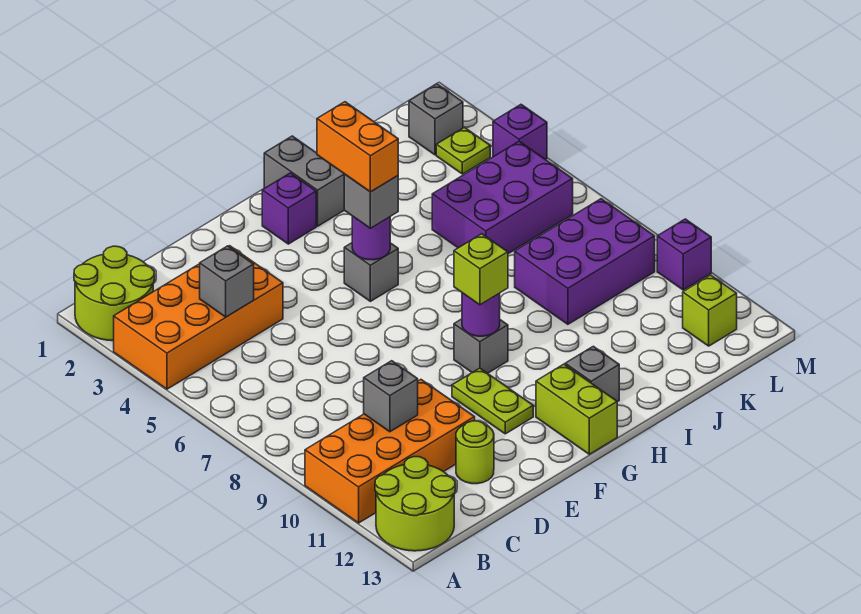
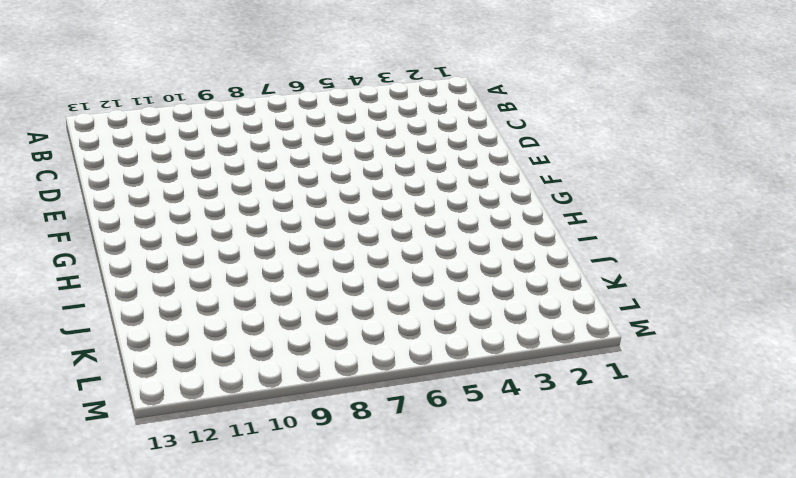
none -> lime 2x2 round brick [74,246,154,341]
none -> orange 2x4 brick [114,246,283,389]
none -> orange 2x4 brick [305,380,475,523]

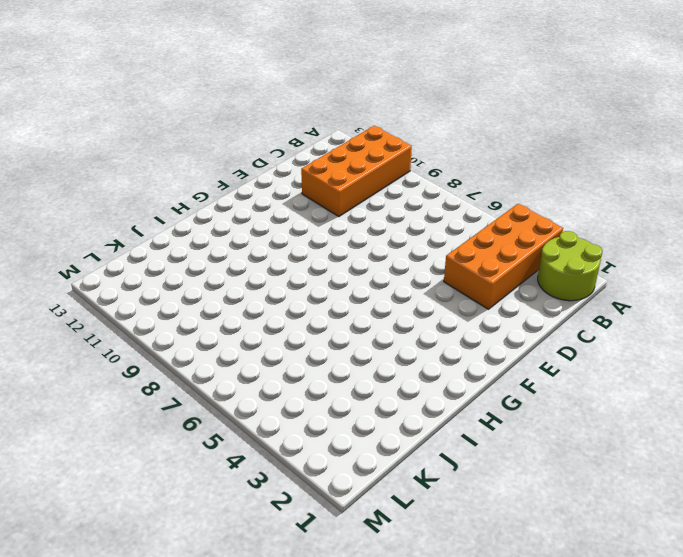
none -> lime 2x2 round brick [375,457,455,551]
none -> lime 1x1 round brick [456,421,494,484]
none -> lime 1x2 plate [452,368,533,434]

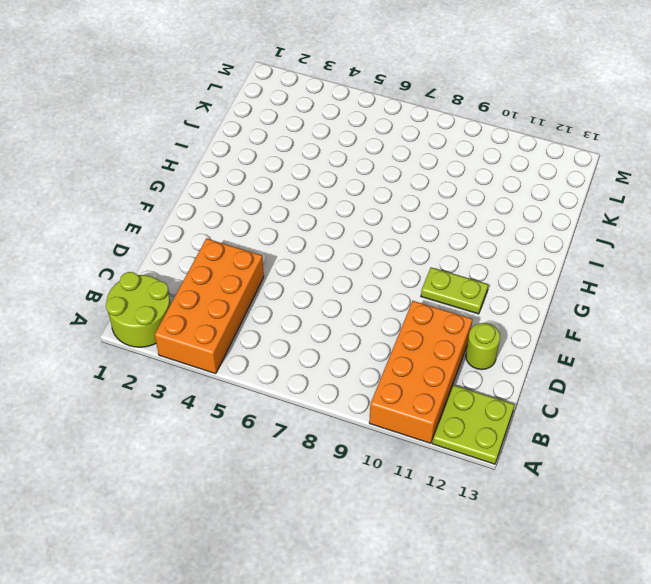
lime 2x2 plate [432,385,514,464] -> lime 2x2 round brick [375,457,455,551]
none -> purple 1x1 brick [262,173,316,244]
none -> grey 1x1 brick [344,243,398,301]
none -> grey 1x1 brick [454,319,508,373]

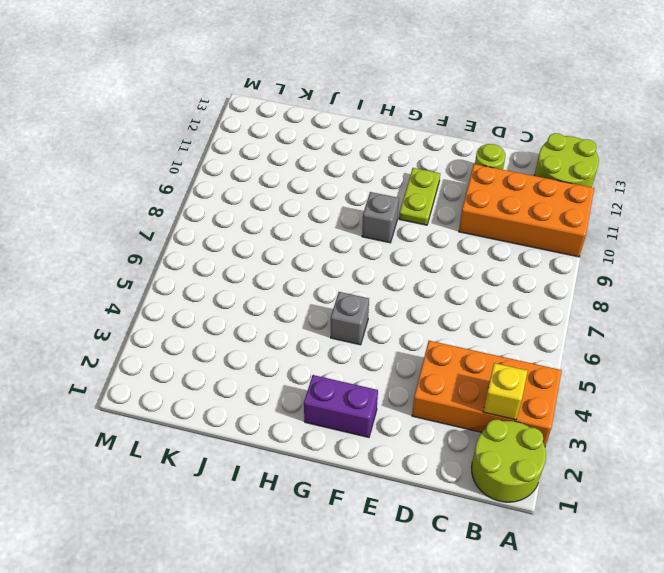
yellow 1x1 brick [483,363,527,420] -> none
purple 1x2 brick [304,375,378,437] -> purple 1x1 brick [262,173,316,244]
none -> lime 1x2 brick [536,364,617,454]
none -> grey 1x2 brick [264,136,344,226]
none -> grey 1x1 brick [565,346,619,402]

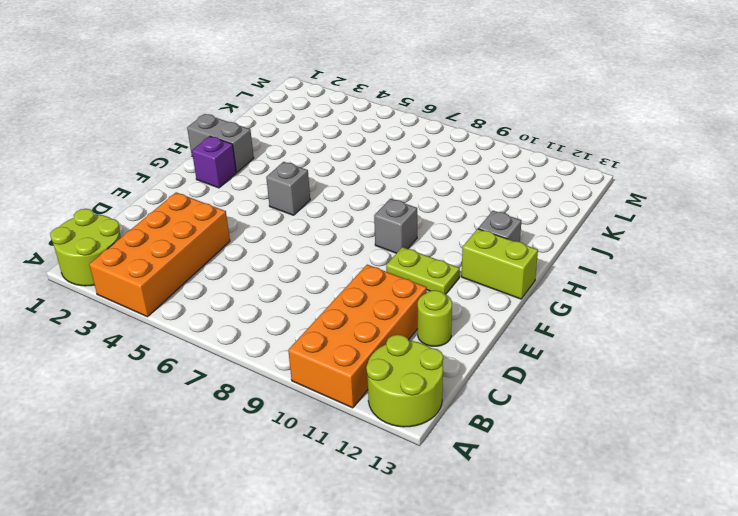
none -> purple 2x3 brick [432,141,573,254]
none -> purple 2x3 brick [515,199,655,324]
none -> grey 1x1 brick [409,84,463,155]

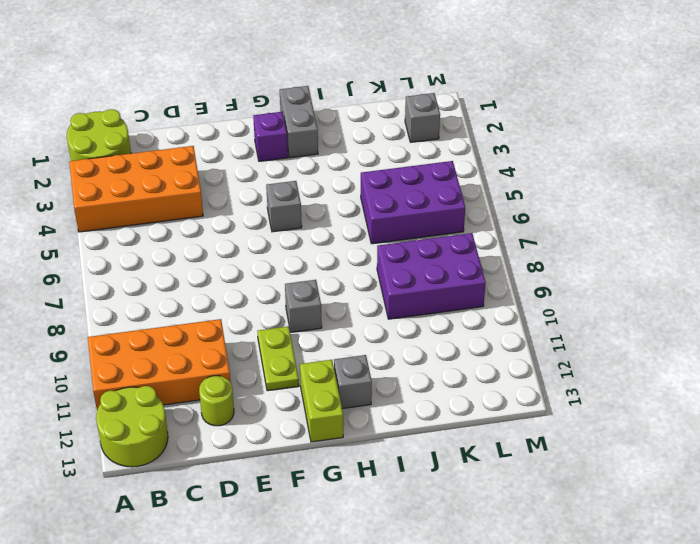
none -> lime 1x1 plate [436,127,490,174]
none -> lime 1x1 brick [683,275,737,346]
none -> purple 1x1 brick [493,105,547,160]

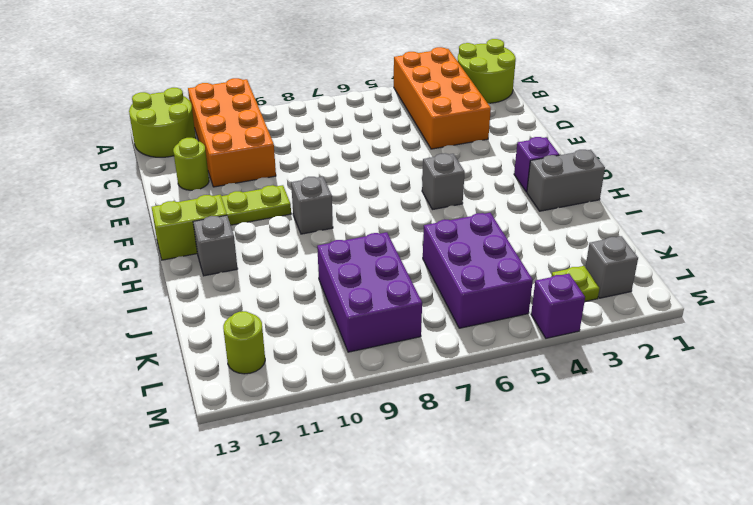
lime 1x1 round brick [223,311,265,374] -> lime 1x1 brick [683,275,737,346]
none -> purple 1x1 brick [657,219,711,290]
none -> grey 1x1 brick [200,246,254,317]
none -> grey 1x1 brick [364,361,418,432]

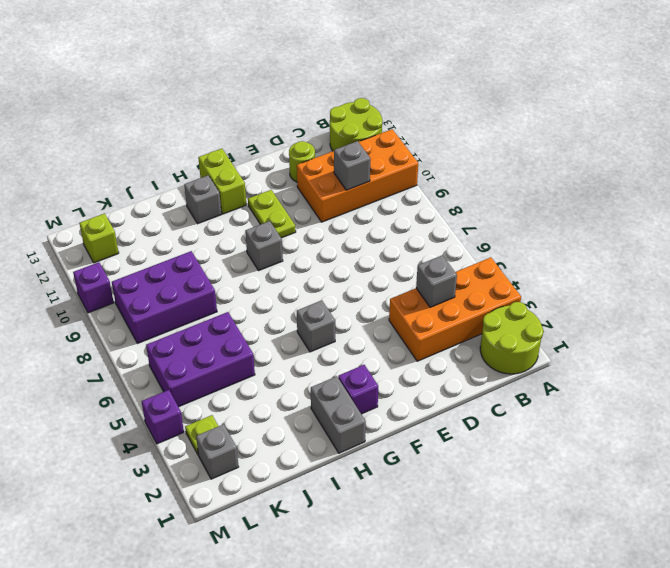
none -> purple 1x1 round brick [352,216,390,260]
none -> purple 1x1 round brick [462,293,500,336]
none -> grey 1x1 brick [344,174,398,228]

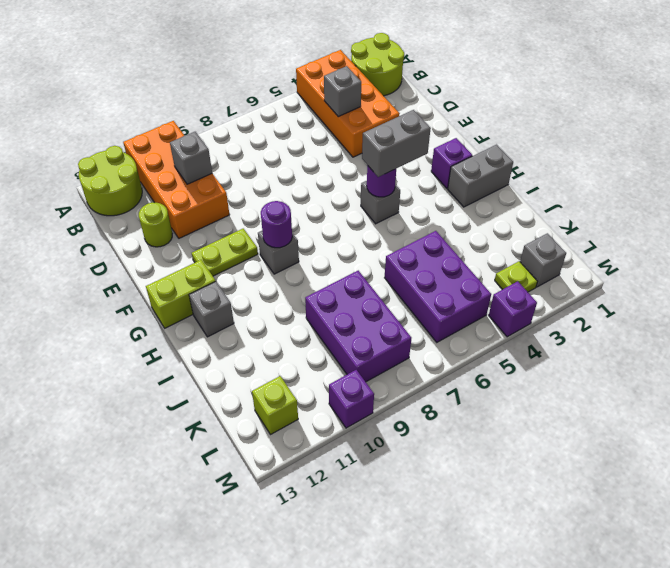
grey 1x2 brick [362,110,431,177] -> grey 1x1 brick [344,174,398,228]
none -> lime 1x1 brick [454,234,508,305]
none -> orange 1x2 brick [317,102,398,192]

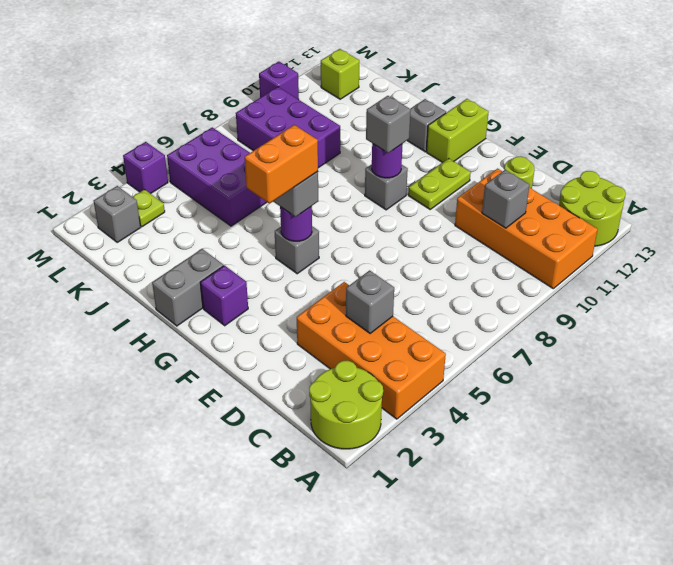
grey 1x1 brick [366,96,411,153] -> lime 1x1 brick [454,234,508,305]

